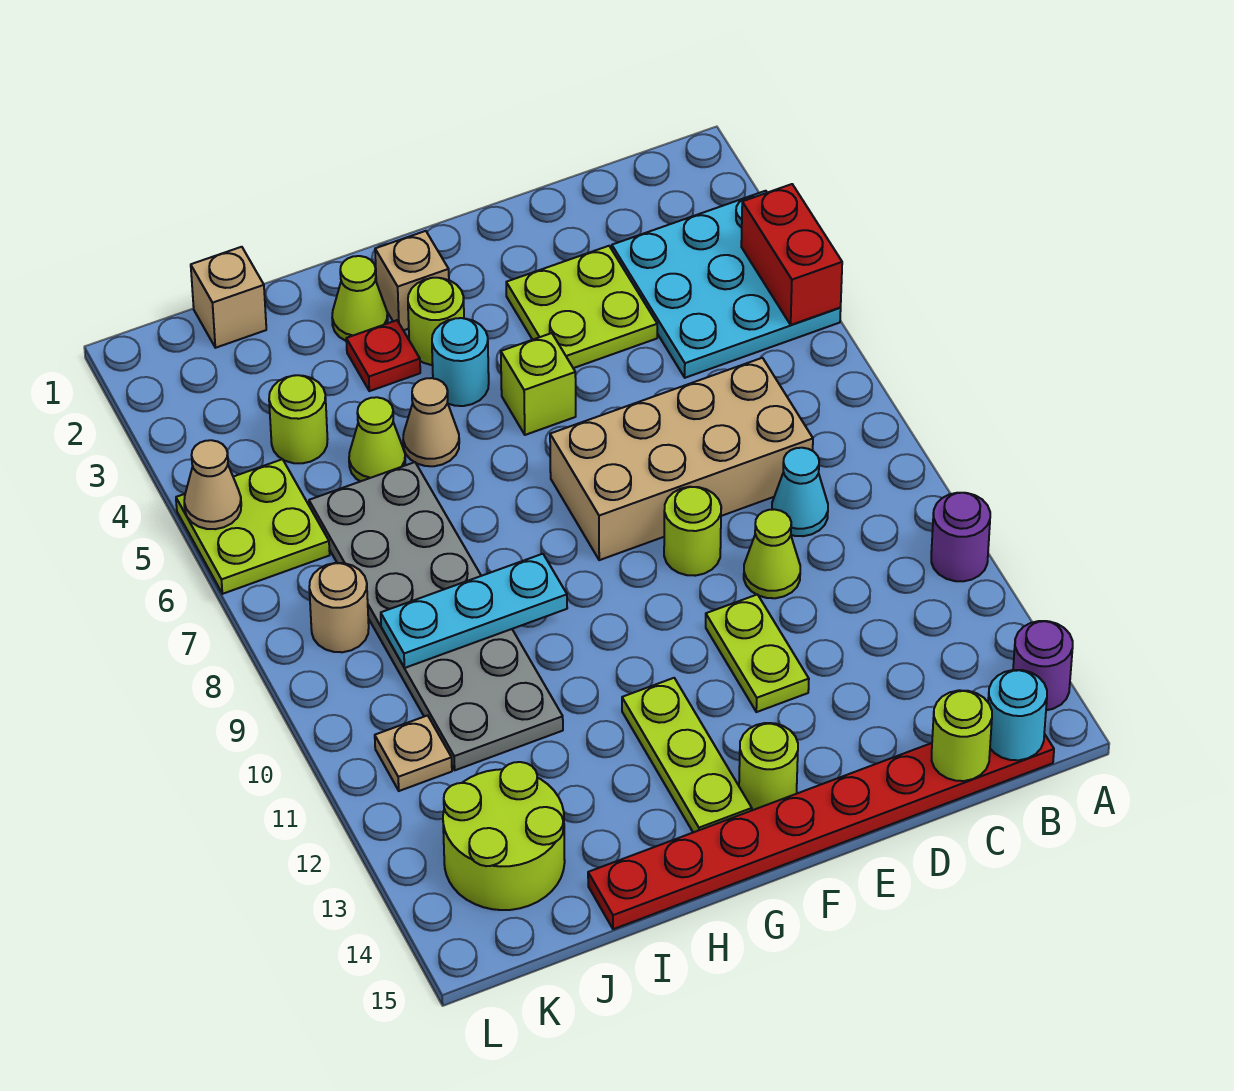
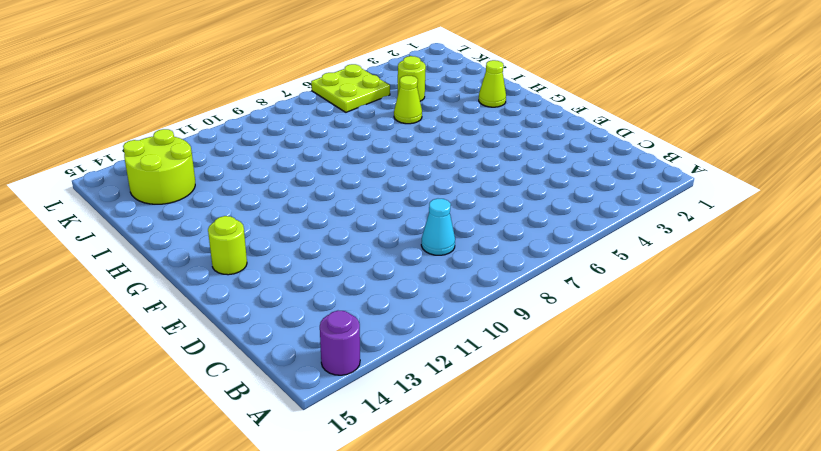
none -> cyan 3x3 plate [612,191,841,378]
none -> purple 1x1 round brick [931,493,990,581]
none -> red 1x8 plate [588,734,1054,929]
none -> tan 2x4 brick [550,358,813,560]

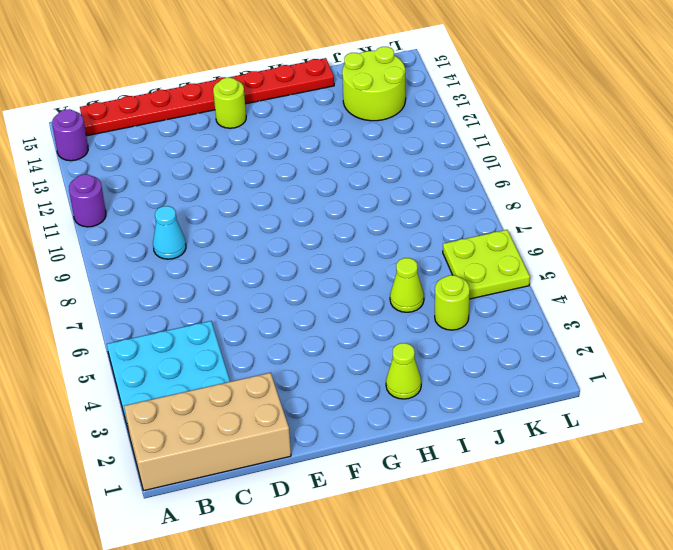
tan 2x4 brick [124,373,291,491] -> tan 2x4 brick moved to [550,358,813,560]
none -> lime 2x2 plate [506,246,657,368]
none -> lime 1x1 cone [744,509,800,598]
none -> lime 1x1 round brick [664,487,721,576]
none -> lime 1x2 plate [706,594,809,712]

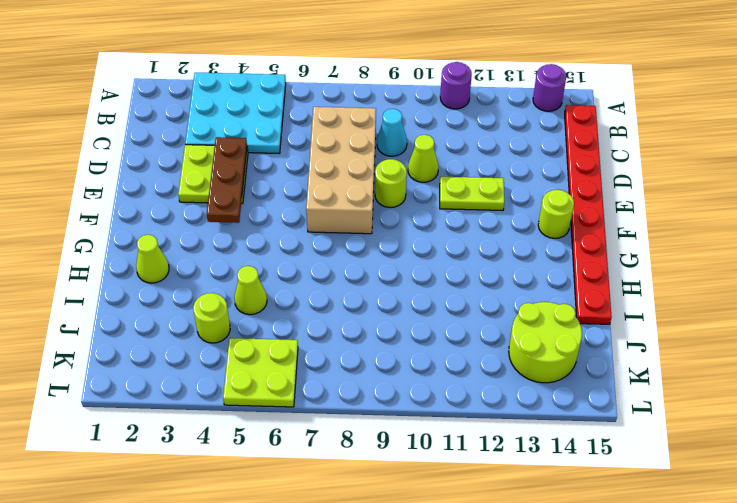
brown 1x3 plate [207,137,247,223] -> none
none -> lime 1x1 brick [501,333,576,435]
none -> tan 1x1 brick [375,231,449,330]
none -> lime 1x1 round brick [408,278,464,365]
none -> cyan 1x1 round brick [432,318,489,406]

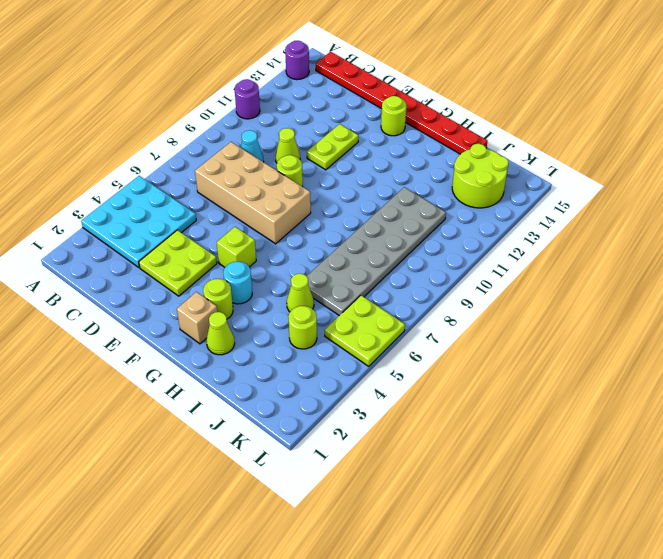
none -> lime 1x3 plate [622,678,752,832]
none -> red 1x1 plate [346,320,420,391]
none -> tan 1x1 cone [403,378,459,466]
none -> tan 1x1 brick [191,247,266,348]

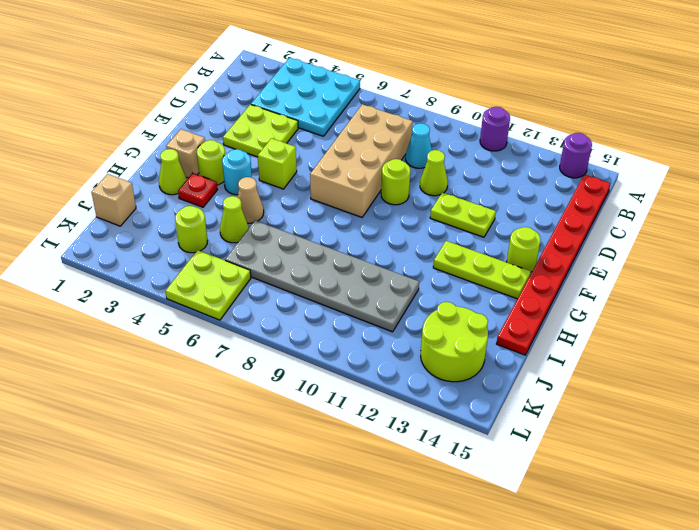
none -> tan 1x1 round brick [309,563,369,652]
none -> tan 1x1 plate [375,715,452,791]
none -> red 1x2 brick [741,184,842,325]
none -> cyan 1x1 round brick [988,670,1047,760]

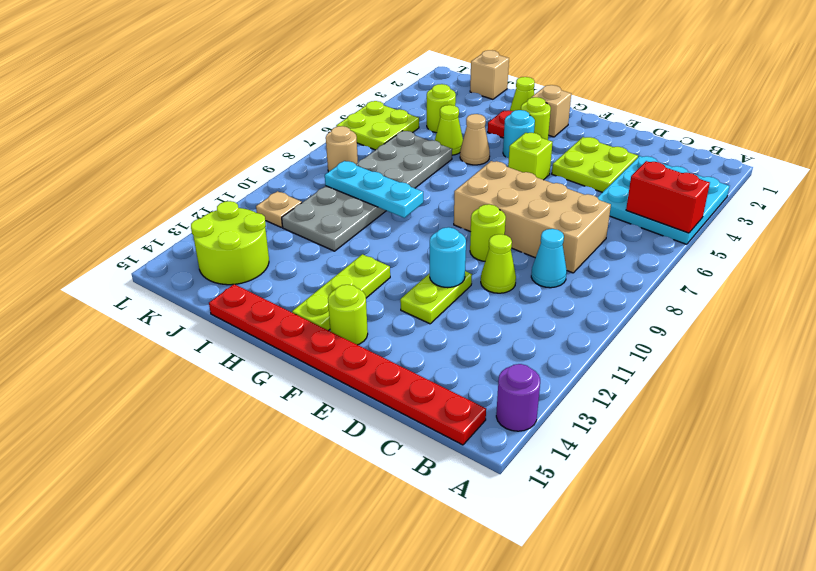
red 1x2 brick [626,161,710,233] -> red 1x2 brick turned to [741,184,842,325]
cyan 1x1 round brick [430,227,466,288] -> cyan 1x1 round brick moved to [988,670,1047,760]
none -> purple 1x1 round brick [931,493,990,581]
none -> lime 1x1 round brick [931,690,992,781]
none -> tan 1x1 cone [184,440,241,529]

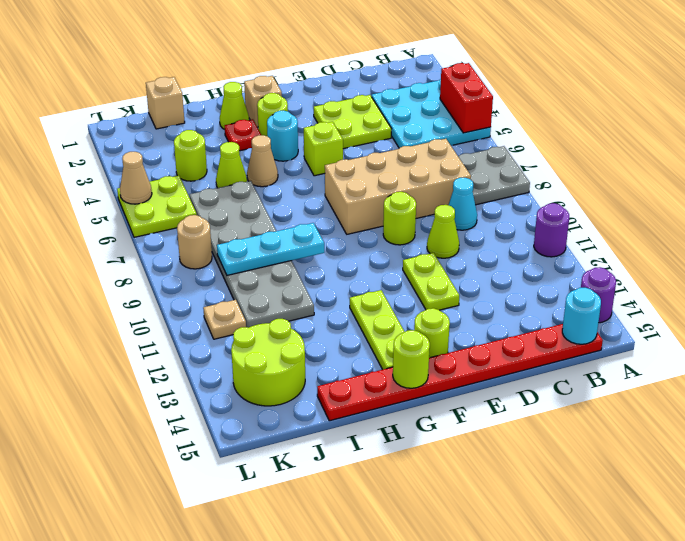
grey 2x2 plate [458,146,530,205] -> none
lime 1x1 round brick [393,330,430,388] -> lime 1x1 round brick moved to [931,690,992,781]

